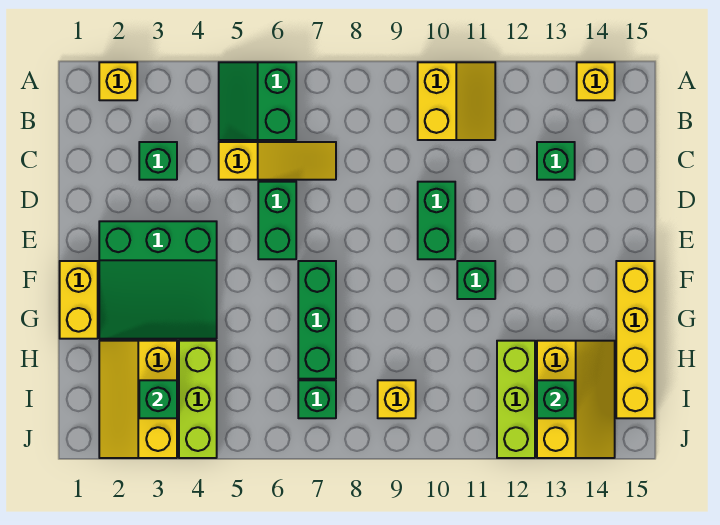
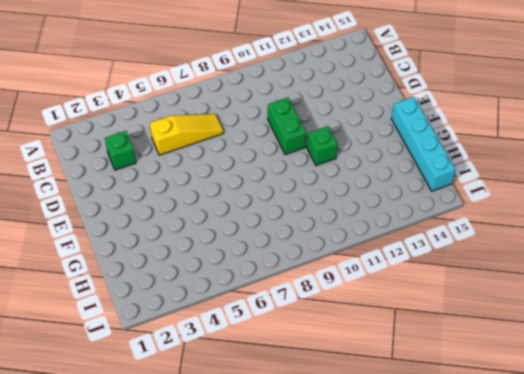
cyan 1x4 brick [391,97,456,191] -> yellow 1x4 brick [616,261,654,418]
none -> yellow 1x1 brick [99,62,137,100]
none -> green 2x2 slope [219,62,296,140]
none -> yellow 2x2 slope [418,62,495,140]

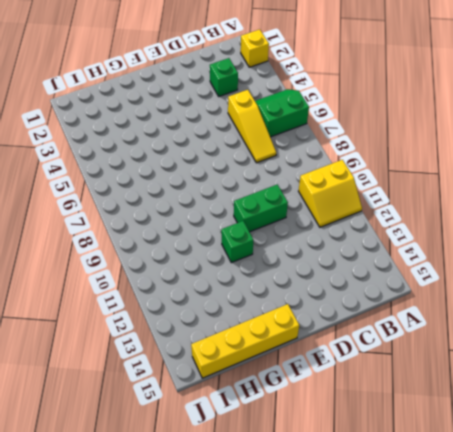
none -> yellow 1x1 brick [577,62,615,100]
none -> green 1x1 brick [537,142,575,180]
none -> green 1x2 brick [258,182,296,259]

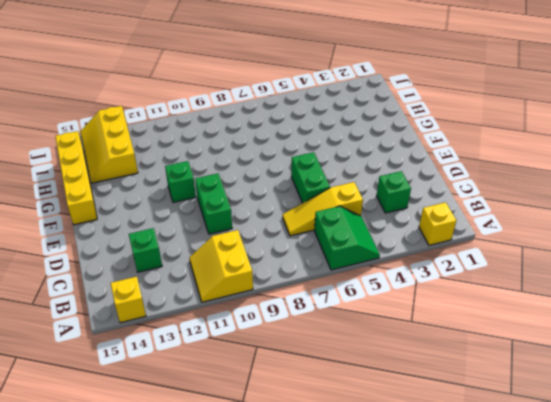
none -> green 3x3 slope [99,221,217,339]
none -> yellow 1x2 brick [60,261,98,339]
none -> green 1x3 brick [298,261,336,379]

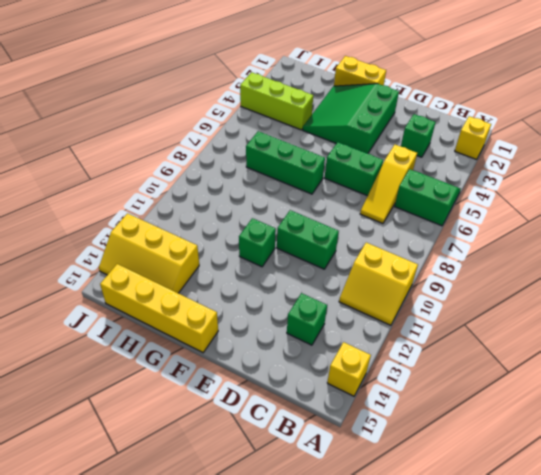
none -> yellow 2x3 slope [99,341,177,458]
none -> lime 1x3 brick [497,341,535,458]
none -> green 1x1 brick [298,380,336,418]

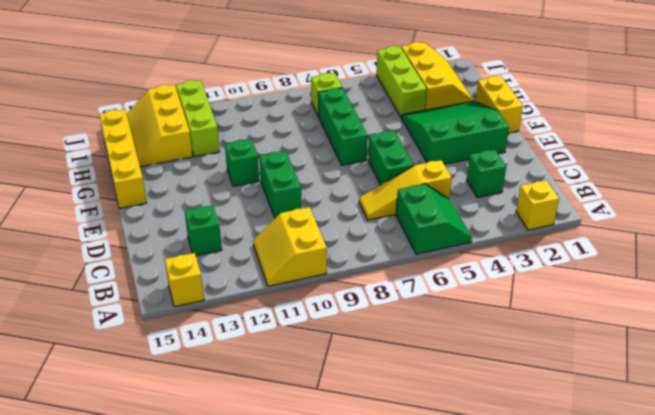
lime 1x1 brick [311,73,342,116] -> green 1x1 brick [298,380,336,418]
none -> yellow 1x1 brick [378,380,416,418]
none -> green 1x1 brick [139,380,177,418]
none -> green 1x1 brick [537,380,575,418]

